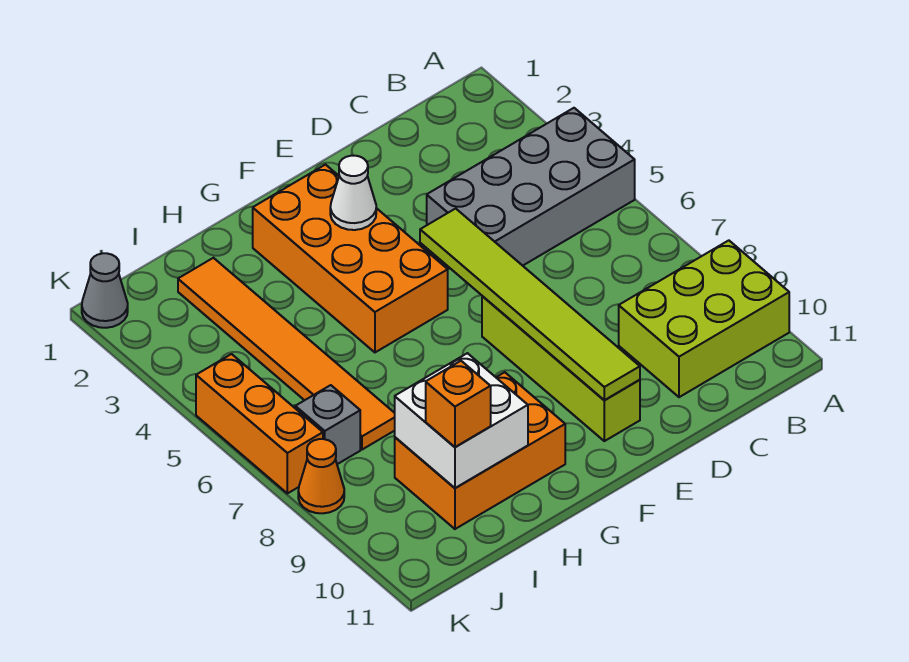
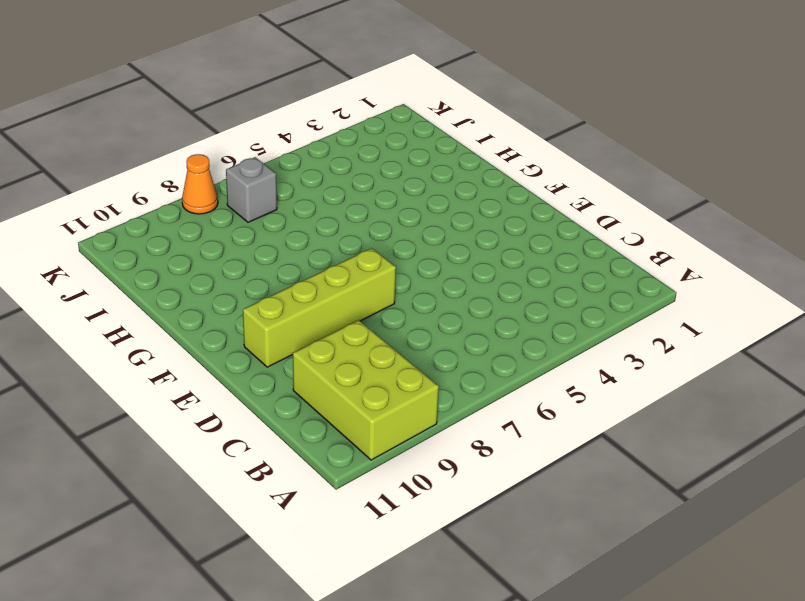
none -> grey 2x4 brick [427,108,635,266]
none -> orange 2x4 brick [253,165,448,352]
none -> orange 2x3 brick [395,372,565,529]

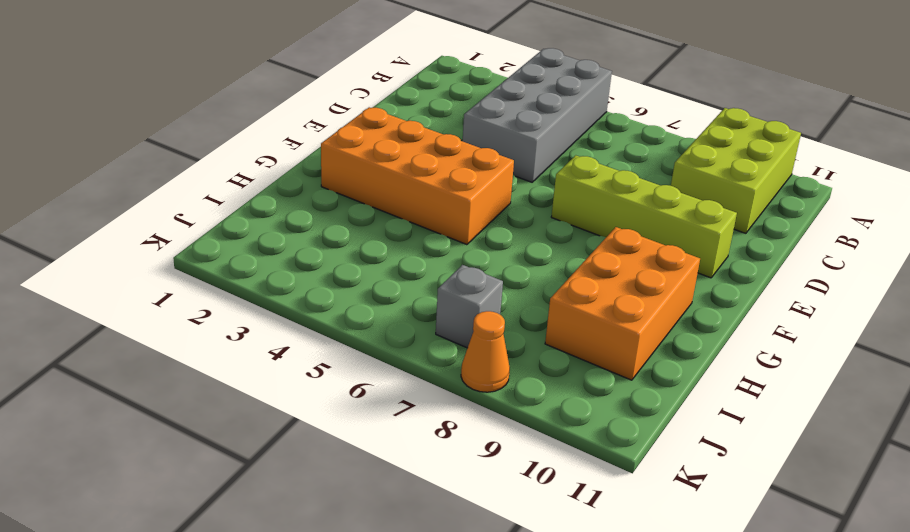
none -> orange 1x6 tile [178,258,395,450]
none -> grey 1x1 cone [82,253,128,328]
none -> orange 1x3 brick [196,354,323,493]

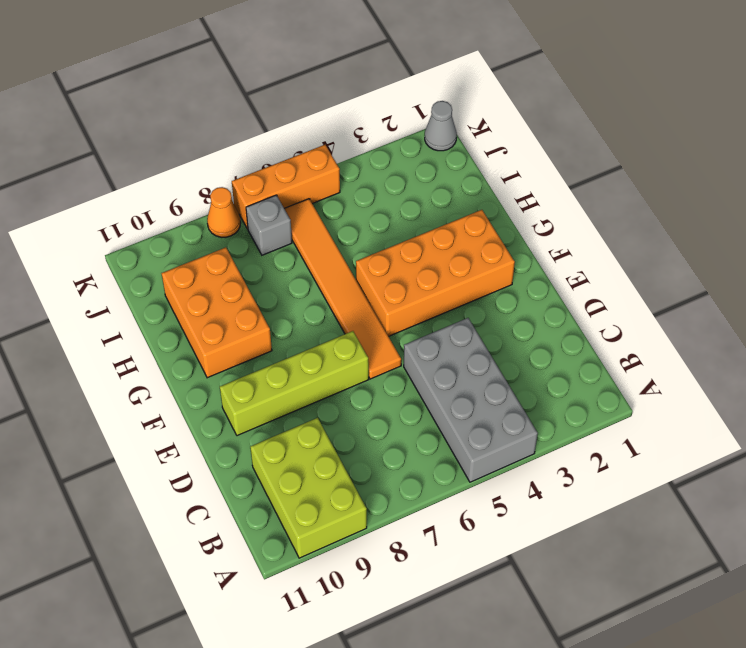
orange 1x6 tile [284,199,401,379] -> orange 1x6 tile turned to [178,258,395,450]
none -> lime 1x6 tile [420,209,640,400]
none -> white 1x1 cone [330,156,376,230]
none -> white 2x2 brick [395,353,528,488]

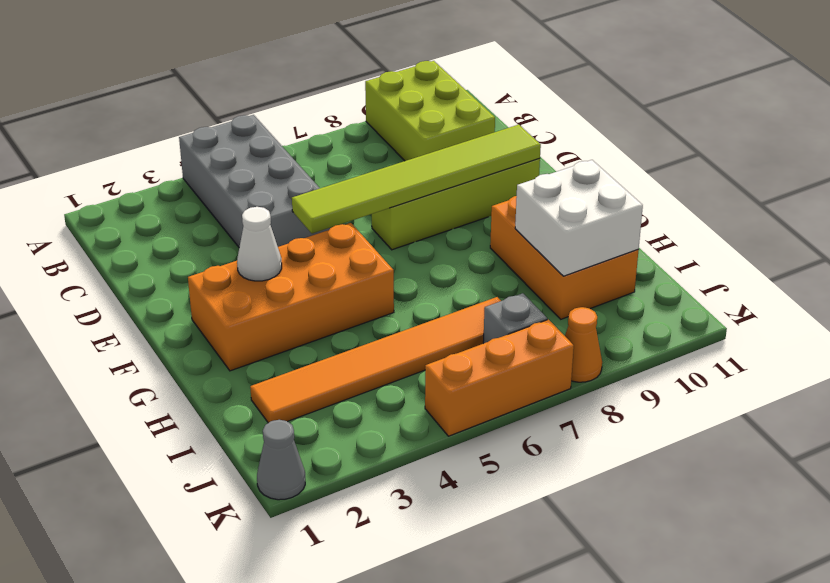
none -> orange 1x1 brick [426,361,491,447]

